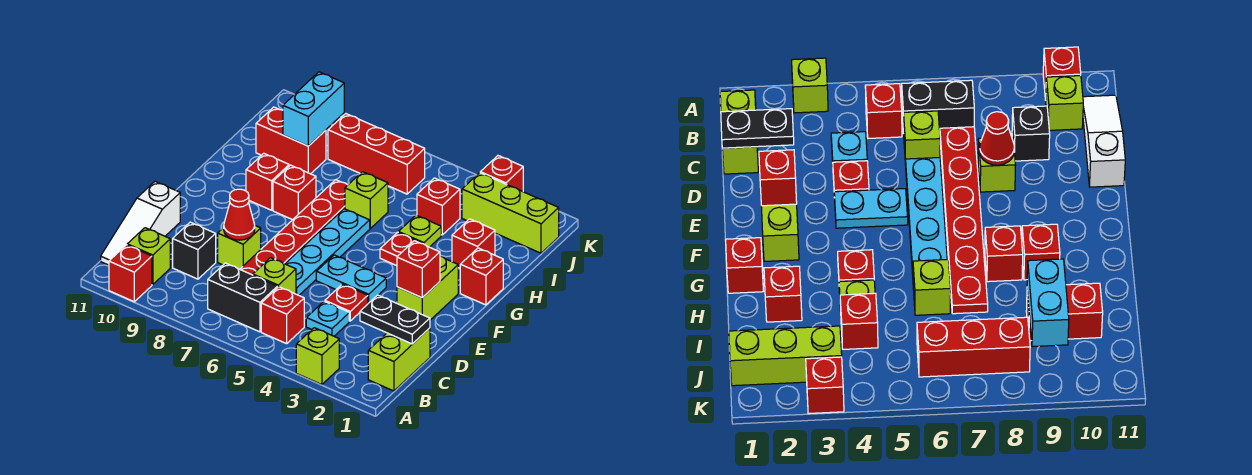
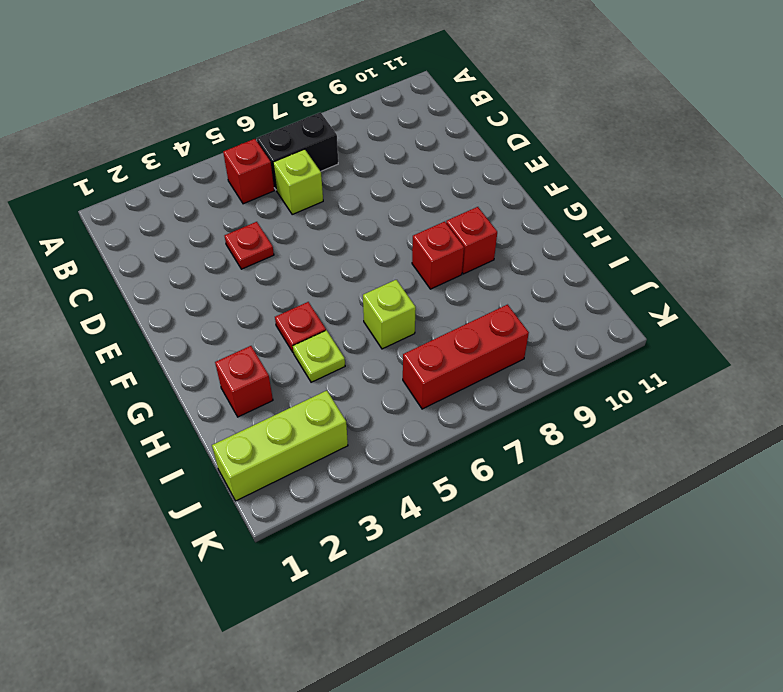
none -> lime 1x1 brick [296,328,339,385]
none -> red 1x1 brick [109,245,152,302]
none -> lime 1x2 brick [368,328,430,391]
none -> lime 1x1 brick [127,228,170,285]

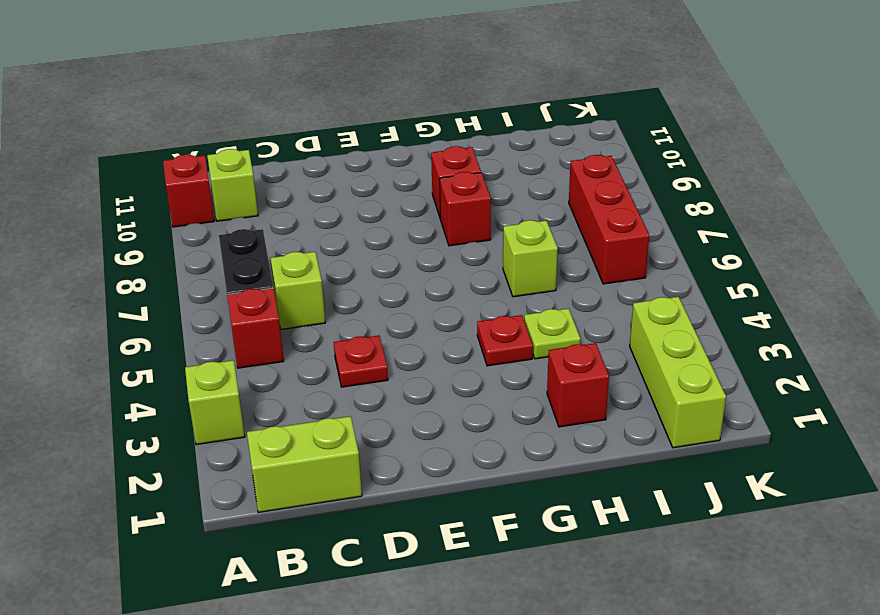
none -> white 1x3 slope [101,182,180,265]
none -> cyan 1x1 plate [306,301,349,336]
none -> red 1x6 plate [240,180,347,275]
none -> black 1x1 brick [173,222,216,279]

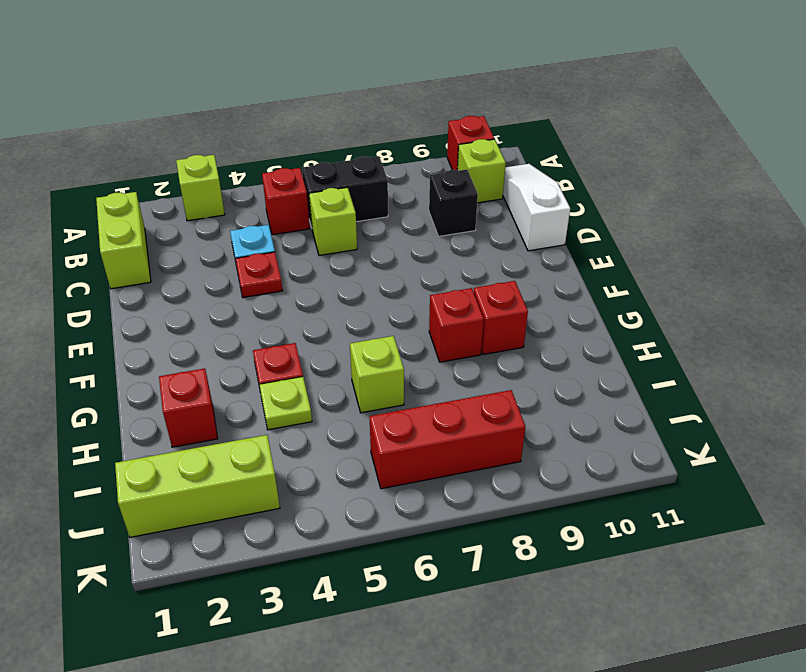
none -> red 1x6 plate [240,180,347,275]
none -> cyan 1x4 plate [285,209,370,295]
none -> lime 1x1 brick [218,226,261,269]
none -> lime 1x2 brick [397,256,458,320]

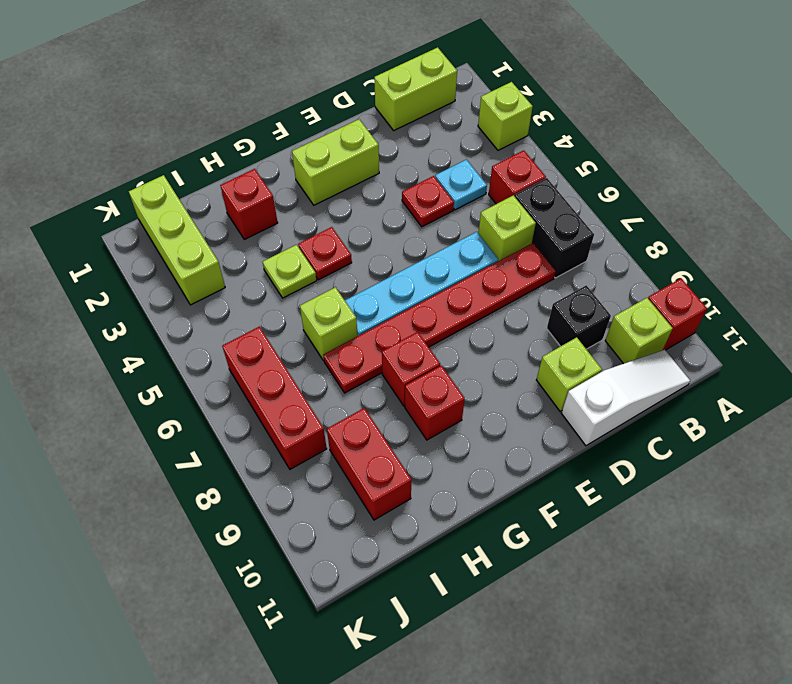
lime 1x1 brick [537,337,602,411] -> lime 1x1 brick moved to [218,226,261,269]
none -> cyan 1x2 plate [316,255,386,303]
none -> red 1x1 brick [460,248,503,305]
none -> red 1x1 brick [417,178,460,235]
none -> red 1x1 brick [480,156,523,192]

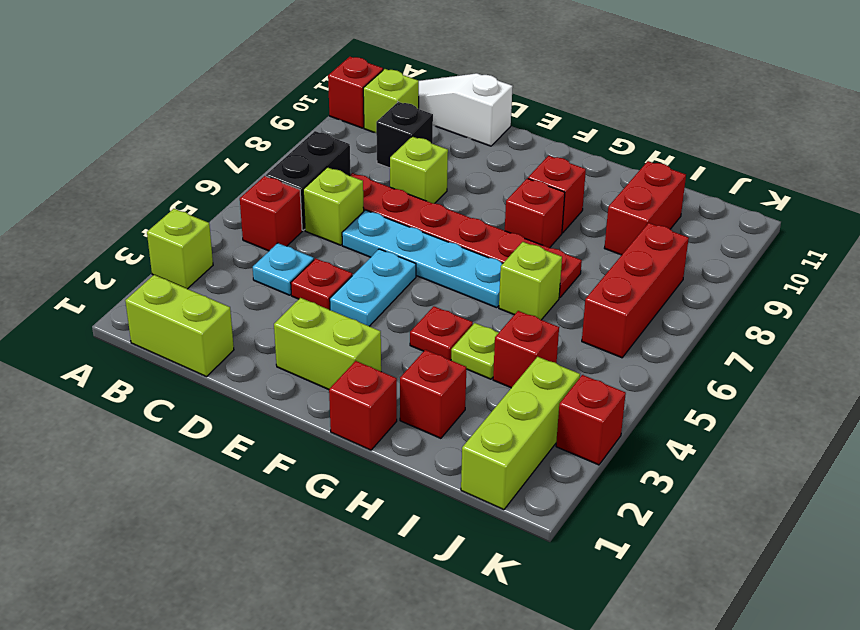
none -> black 1x2 plate [360,295,430,344]
none -> red 1x1 cone [224,189,255,240]
none -> red 1x1 brick [397,241,440,298]
none -> cyan 1x2 brick [283,72,344,146]

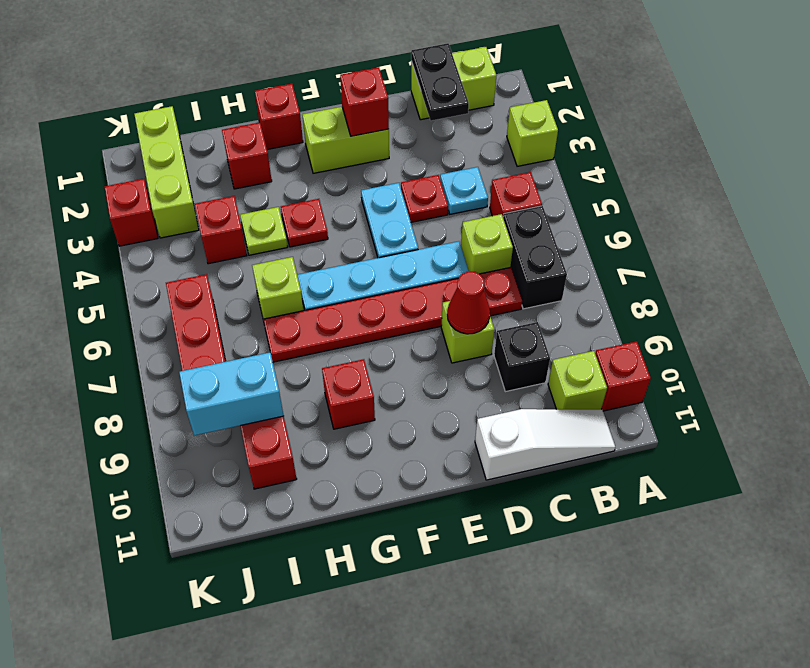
none -> red 1x1 brick [273,165,316,220]

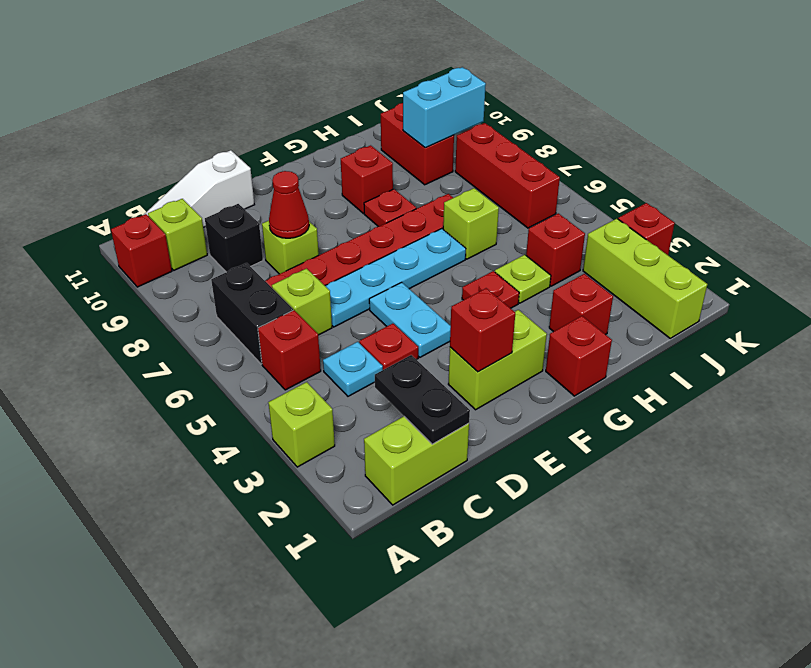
red 1x1 plate [364,189,416,227] -> red 1x1 brick [273,165,316,220]

